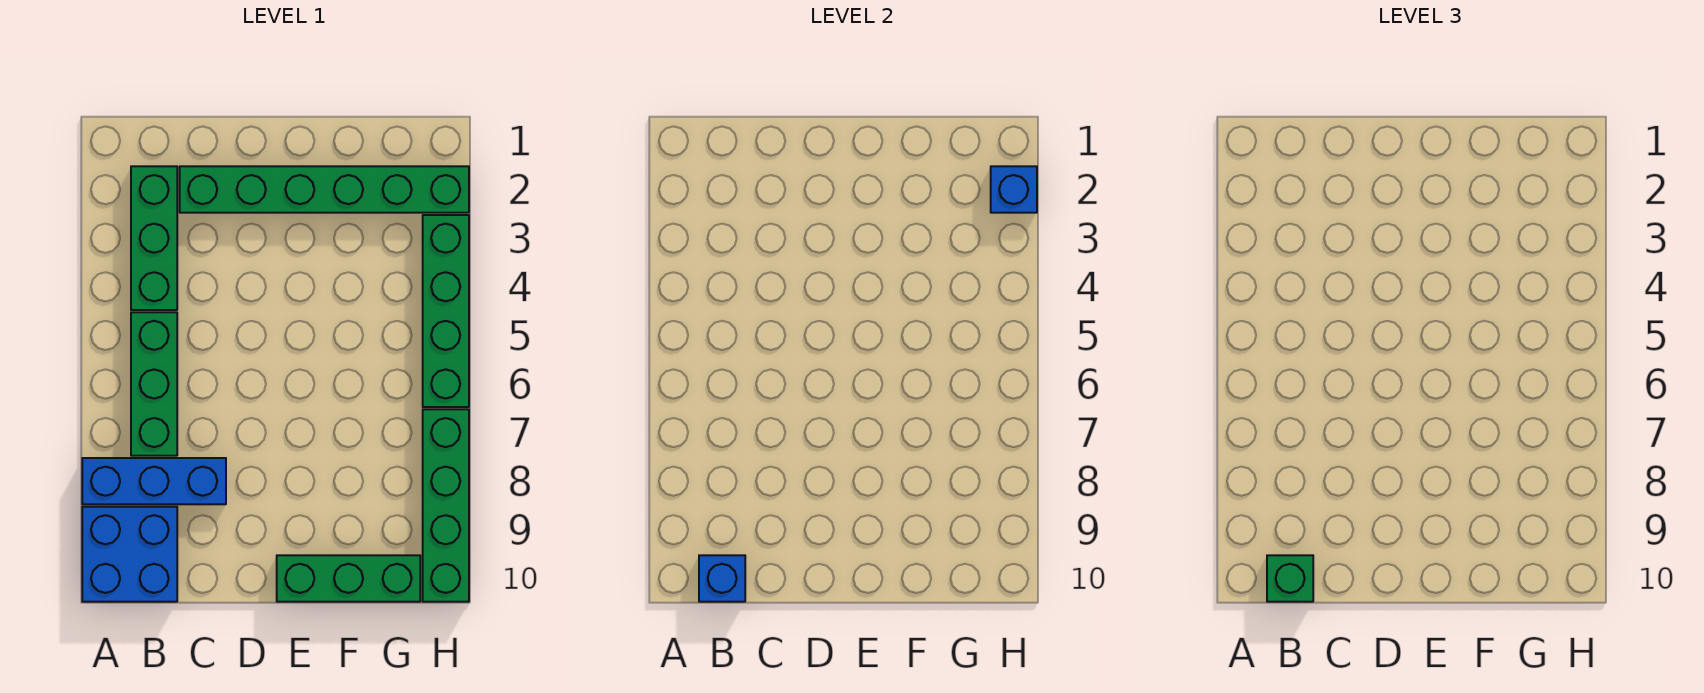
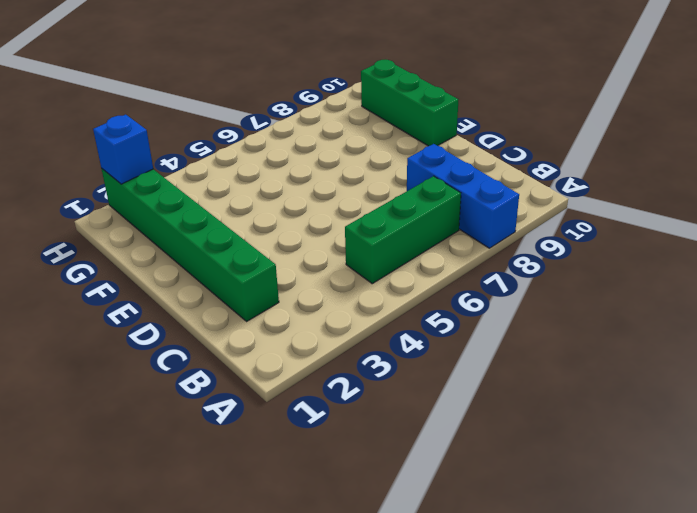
none -> blue 2x2 brick [82,507,177,602]
none -> green 1x3 brick [131,166,177,310]

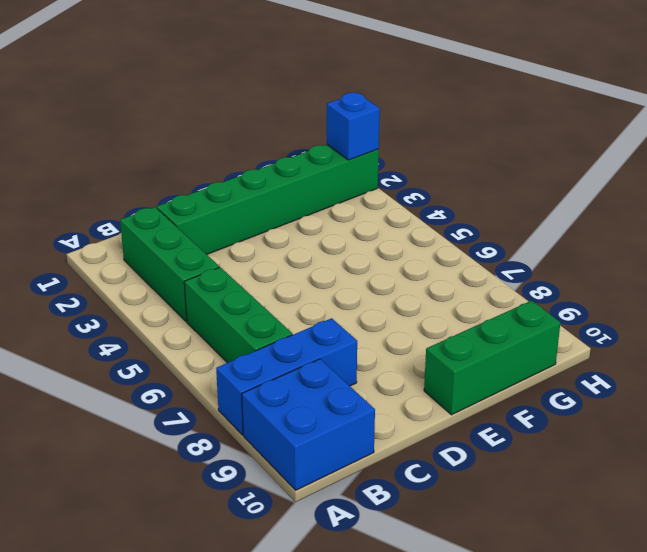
none -> green 1x4 brick [423,215,469,407]
none -> green 1x4 brick [423,409,469,602]

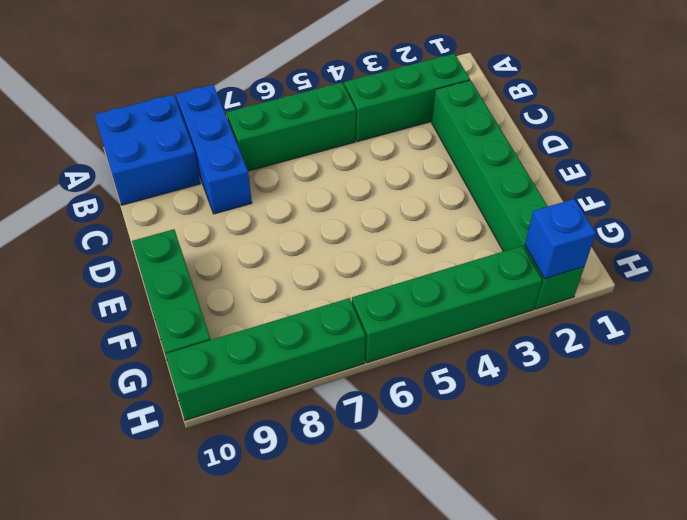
none -> blue 1x1 brick [699,555,745,602]
none -> green 1x1 brick [1267,555,1313,602]

